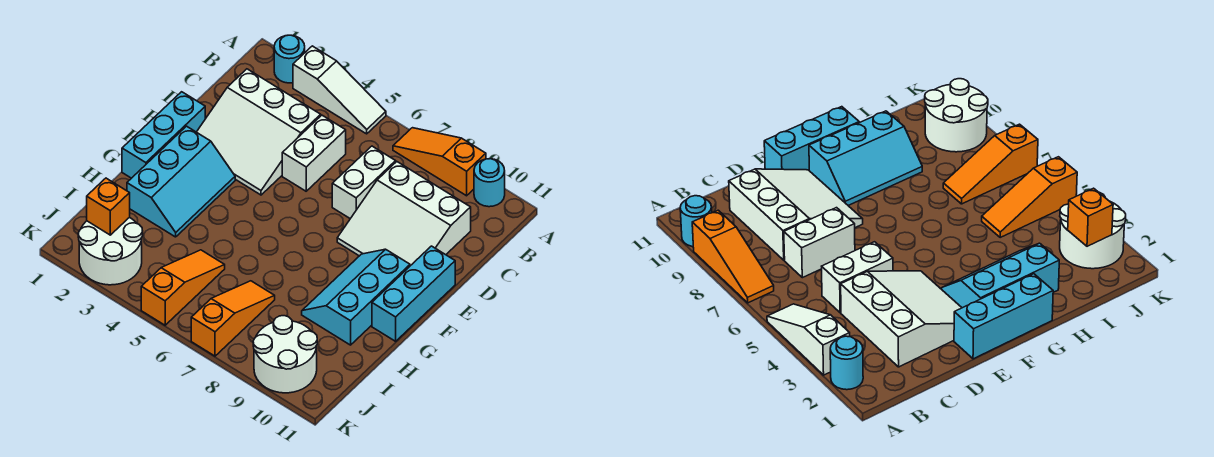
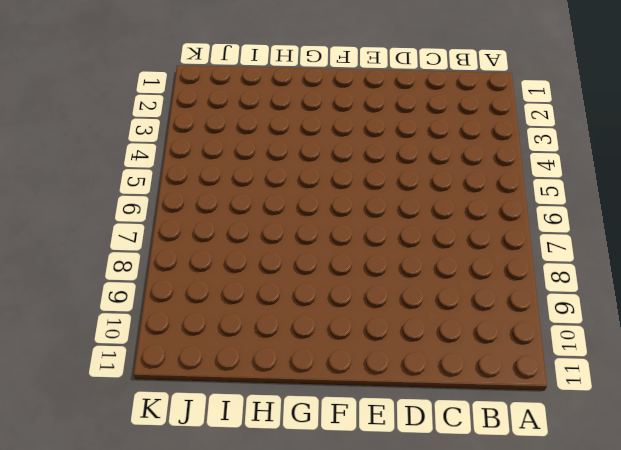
none -> cyan 1x1 round brick [274,35,305,83]
none -> white 1x3 slope [293,46,386,134]
none -> orange 1x3 slope [393,128,486,196]

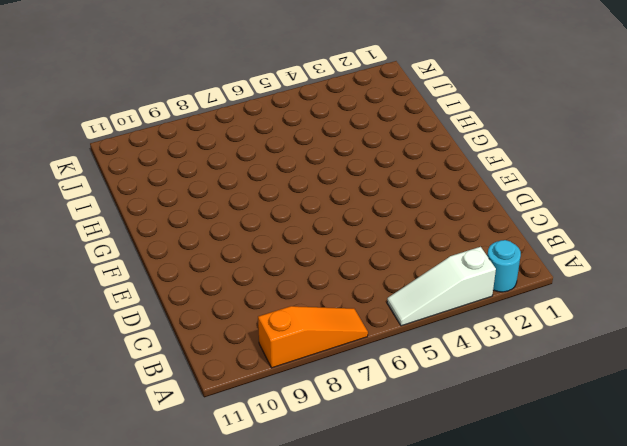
none -> cyan 1x1 round brick [474,159,505,207]
none -> white 3x3 slope [197,69,321,195]
none -> white 1x2 brick [282,115,346,191]

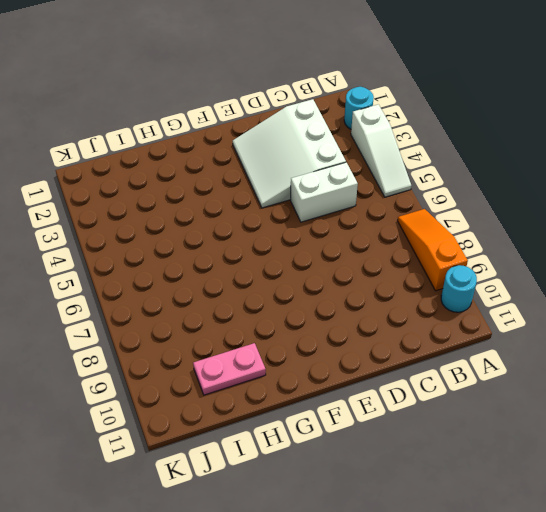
pink 1x2 plate [193,343,266,395] -> cyan 2x3 slope [302,249,410,345]
none -> white 1x2 brick [332,146,396,219]
none -> white 3x3 slope [337,162,471,266]
none -> cyan 1x3 brick [122,92,205,178]

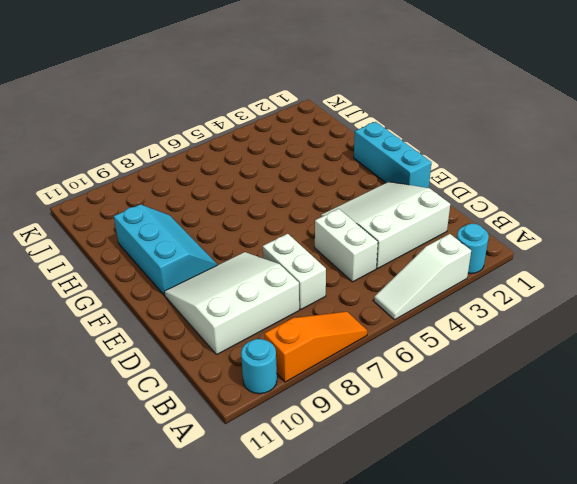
none -> cyan 1x3 brick [372,246,455,341]
none -> cyan 2x3 slope [127,126,235,237]
none -> orange 1x3 slope [141,250,225,325]

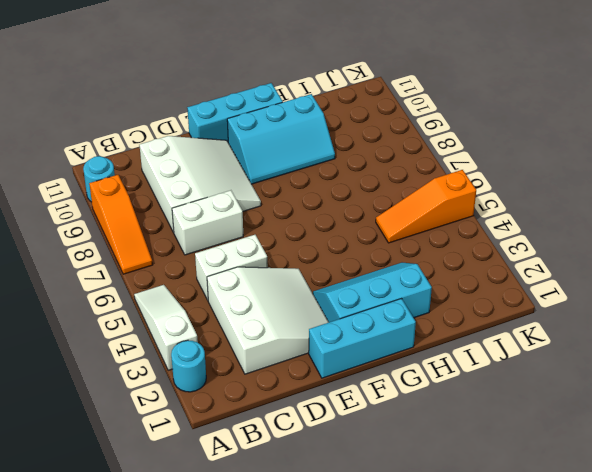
none -> orange 1x3 slope [191,281,275,356]
none -> white 2x2 round brick [78,217,143,285]
none -> white 2x2 round brick [253,316,317,393]

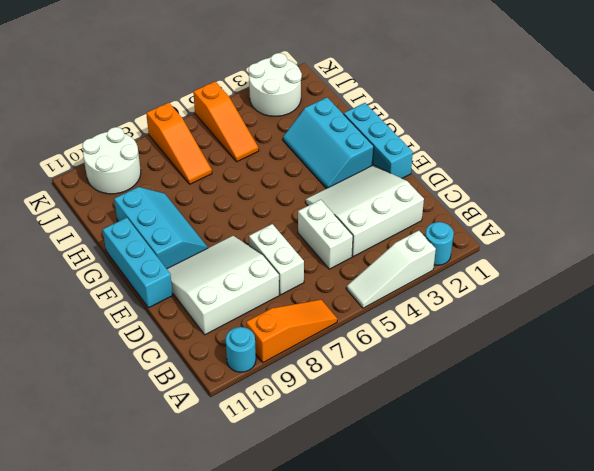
none -> orange 1x1 brick [87,178,130,235]

